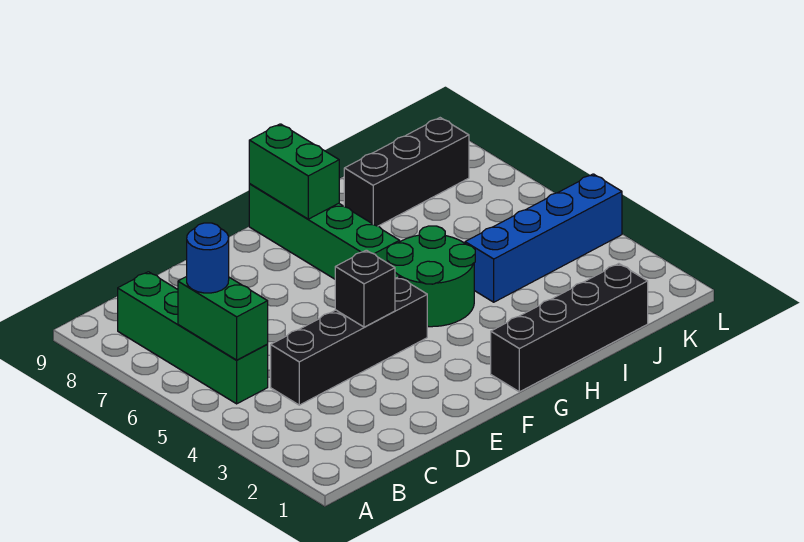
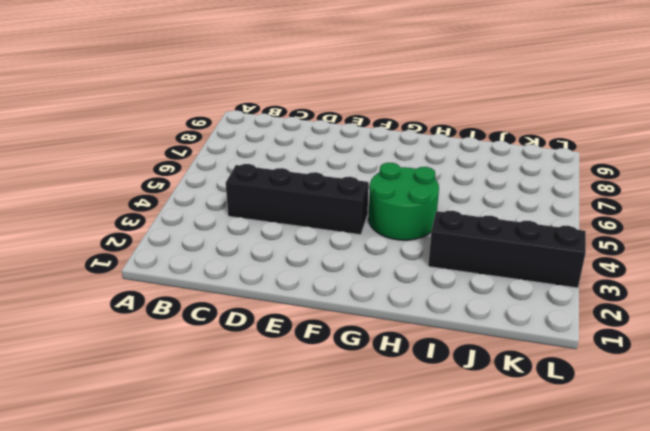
black 1x4 brick [428,211,586,288] -> black 1x4 brick moved to [491,264,648,392]
none -> green 1x4 brick [118,272,268,404]
none -> green 1x4 brick [249,184,400,279]

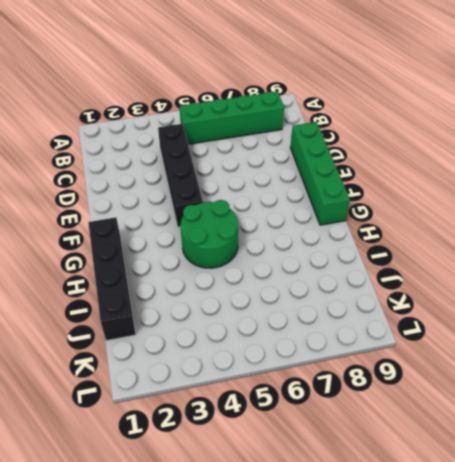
green 1x4 brick [290,122,350,225] -> green 1x4 brick turned to [249,184,400,279]
none -> blue 1x4 brick [465,174,622,302]
none -> black 1x3 brick [344,118,469,226]

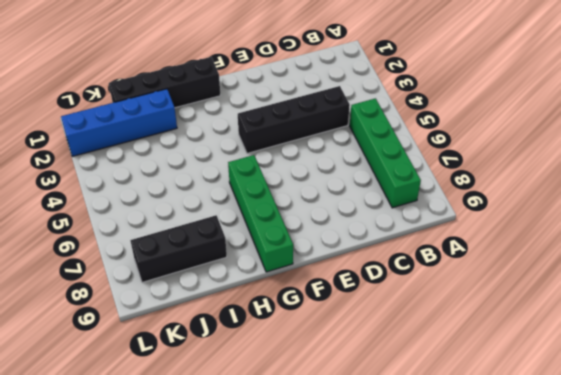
blue 1x4 brick [61,89,177,156] -> blue 1x4 brick moved to [465,174,622,302]
none -> green 2x2 round brick [387,226,475,327]
none -> green 1x2 brick [178,276,268,360]

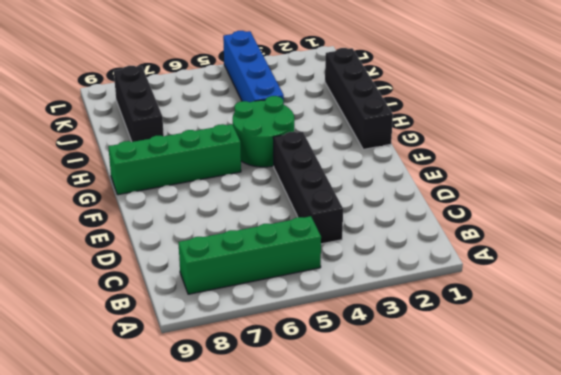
none -> green 1x2 brick [178,276,268,360]
none -> black 1x1 brick [335,250,395,327]

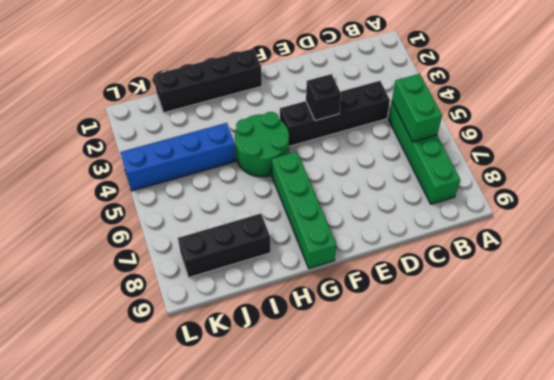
none -> green 1x2 brick [249,124,339,219]
none -> blue 1x1 round brick [187,223,229,293]

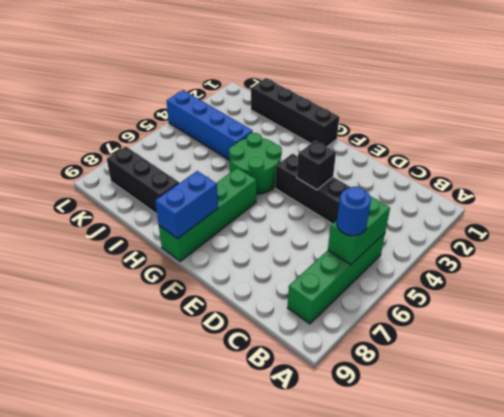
blue 1x2 brick [155,171,218,239] -> green 1x2 brick [249,124,339,219]

